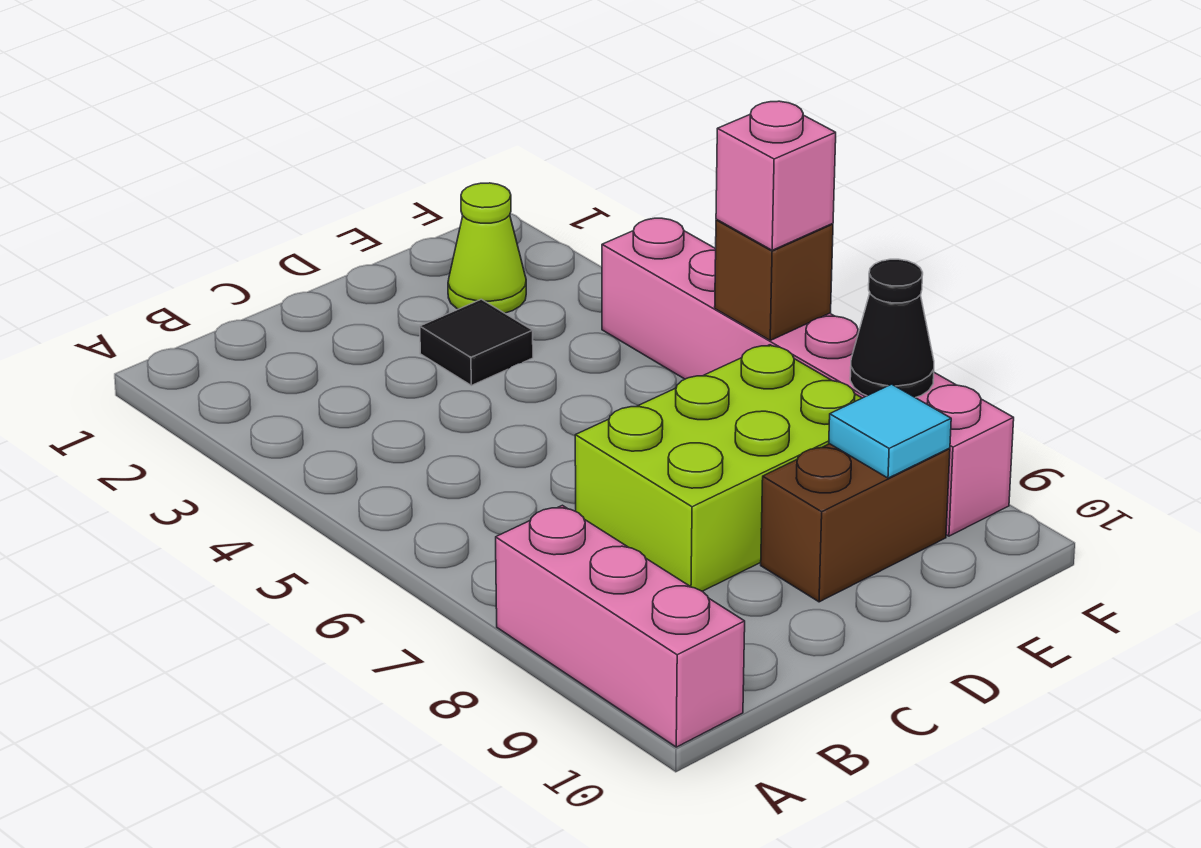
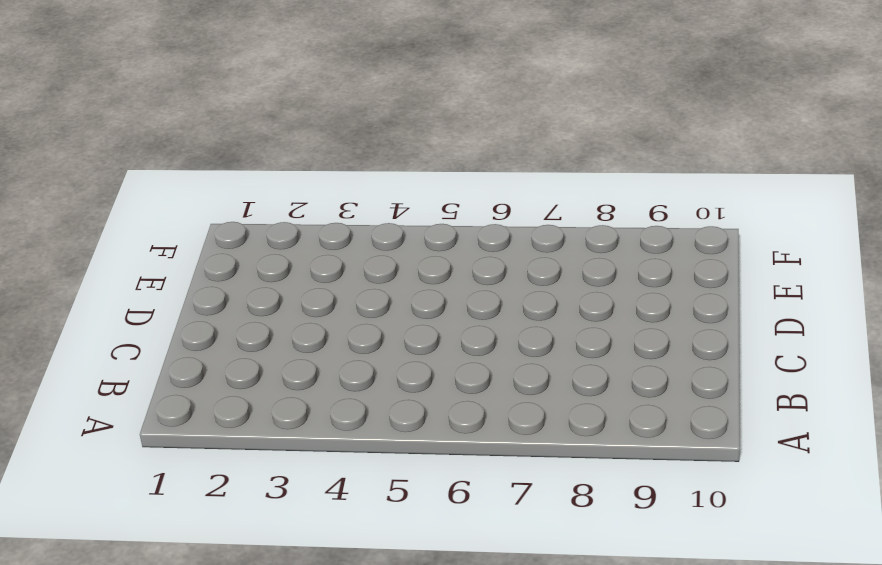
none -> pink 1x3 brick [496,505,745,747]
none -> lime 2x3 brick [575,345,862,591]

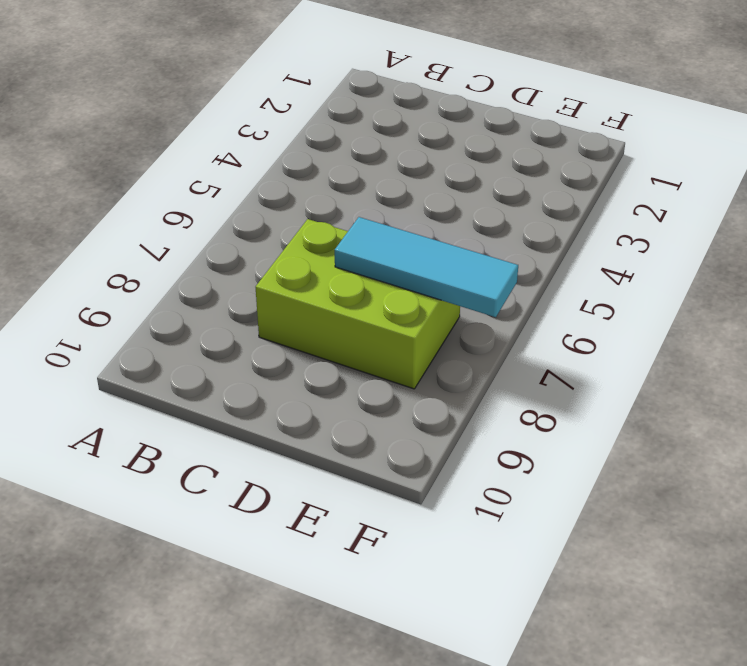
cyan 1x3 tile [335,217,518,317] -> none
none -> pink 1x3 brick [496,505,745,747]
none -> black 1x1 tile [420,299,533,386]

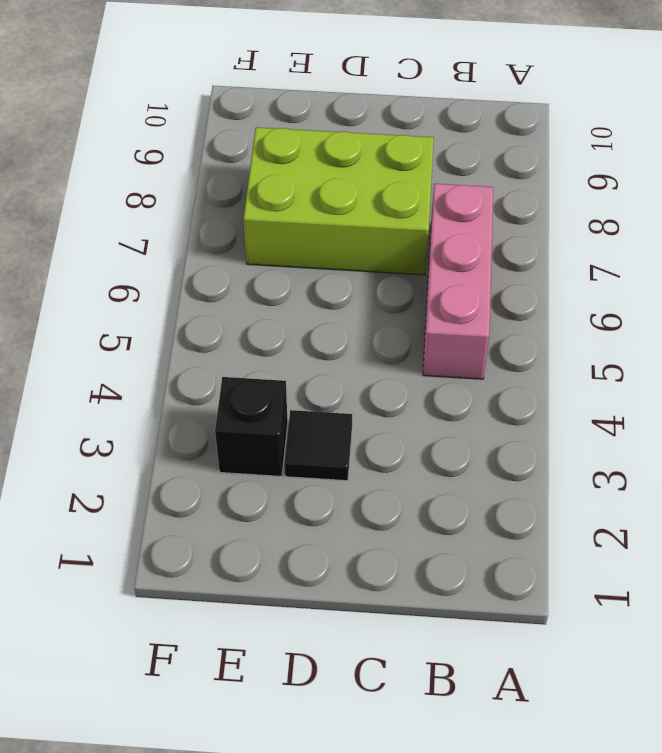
pink 1x3 brick [423,184,493,379] -> pink 1x3 brick moved to [496,505,745,747]
black 1x1 brick [215,377,288,476] -> none
none -> brown 1x2 brick [761,444,950,602]
none -> lime 1x1 cone [448,183,526,313]

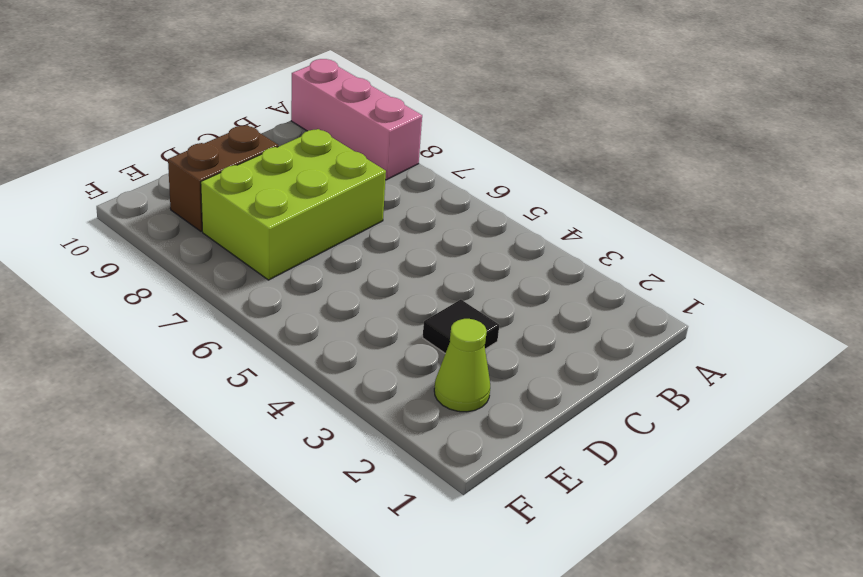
none -> pink 1x6 brick [602,218,1014,536]
none -> cyan 1x1 tile [829,384,951,478]

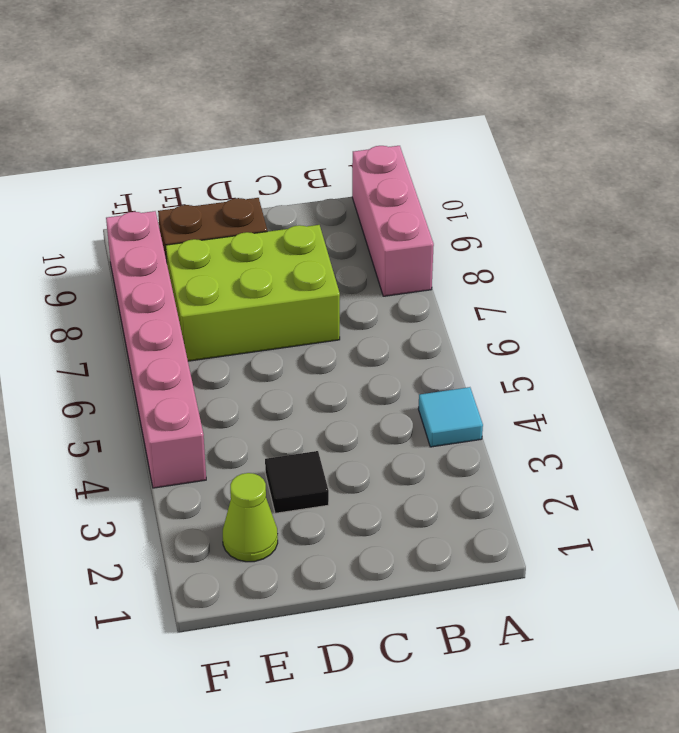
cyan 1x1 tile [419,387,483,447] -> cyan 1x1 tile moved to [829,384,951,478]
none -> brown 1x1 brick [715,220,833,340]
none -> black 1x1 cone [850,259,934,398]

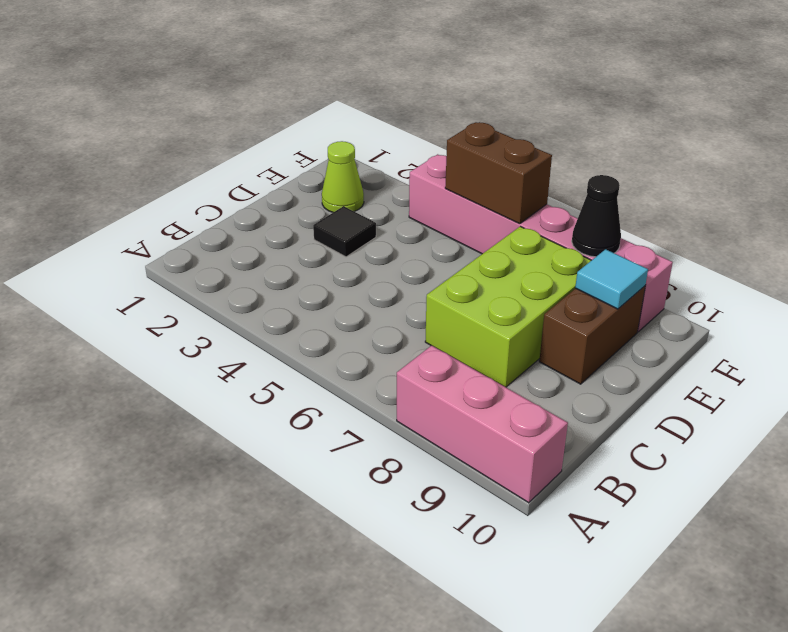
brown 1x2 brick [445,122,552,224] -> brown 1x1 brick [715,220,833,340]
none -> pink 1x1 brick [716,101,836,250]

